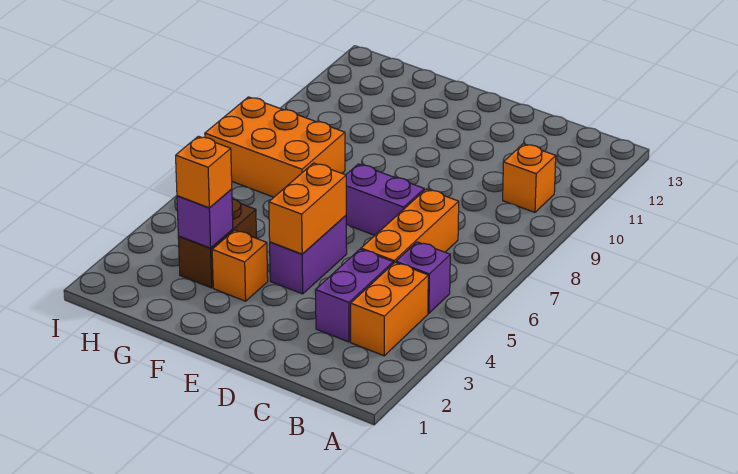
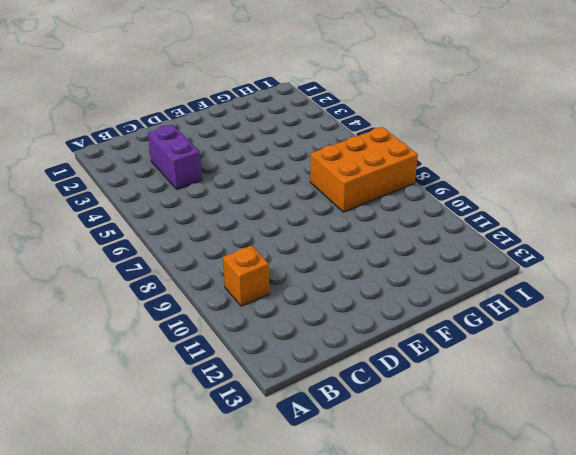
none -> orange 1x2 brick [351,263,428,356]
none -> purple 1x1 brick [396,242,450,313]
none -> orange 1x3 brick [361,189,459,264]

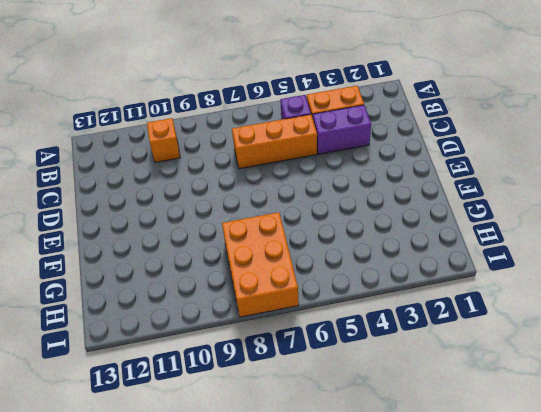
none -> purple 1x2 brick [346,164,424,235]
none -> purple 1x2 brick [270,216,347,294]
none -> orange 1x1 brick [212,230,268,301]

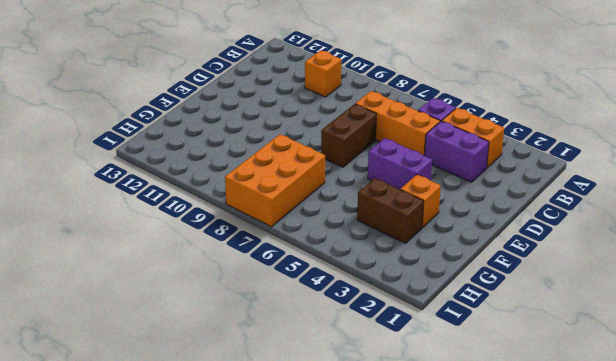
brown 1x2 brick [321,104,376,167] -> purple 1x2 brick [346,164,424,235]
none -> orange 1x2 brick [269,163,346,254]
none -> purple 1x1 brick [177,189,233,248]
none -> orange 1x1 brick [176,136,232,208]

